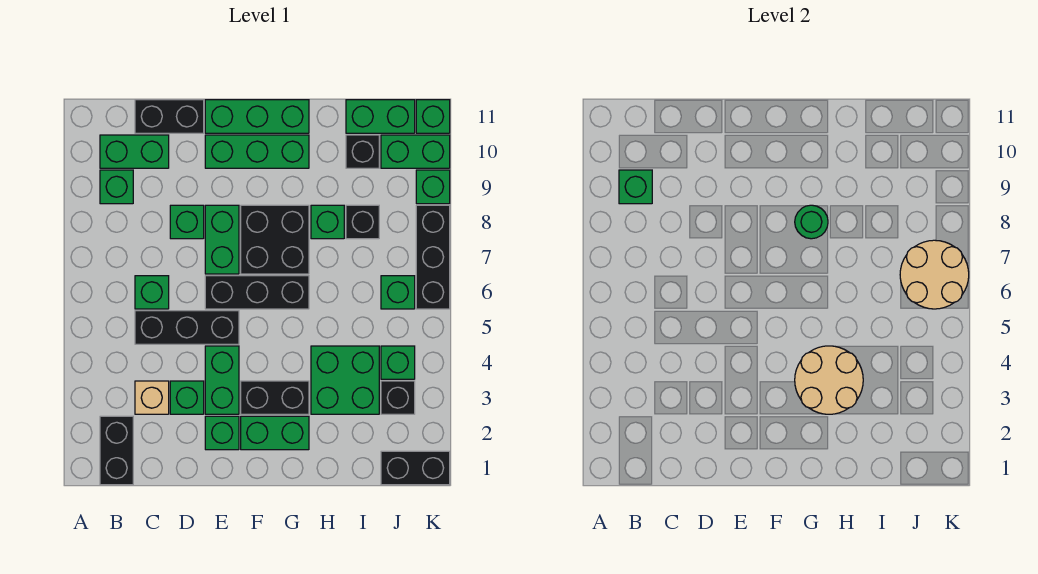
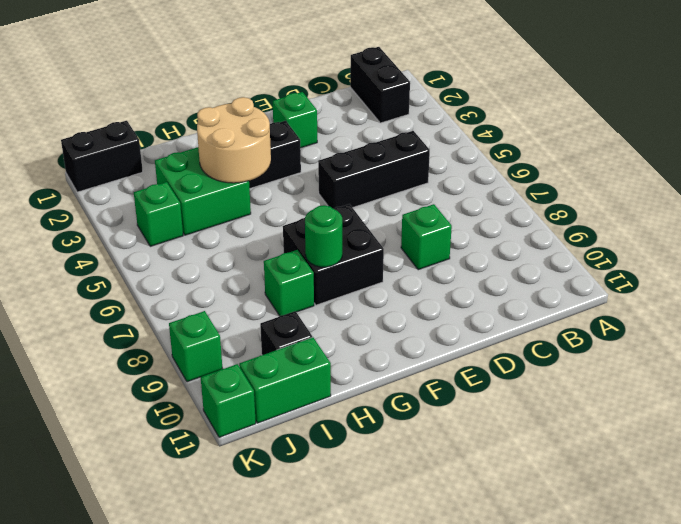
none -> green 1x1 brick [100,170,133,204]
none -> green 1x2 brick [100,135,169,168]
none -> tan 1x1 brick [135,381,169,414]
none -> green 1x1 brick [135,276,169,309]

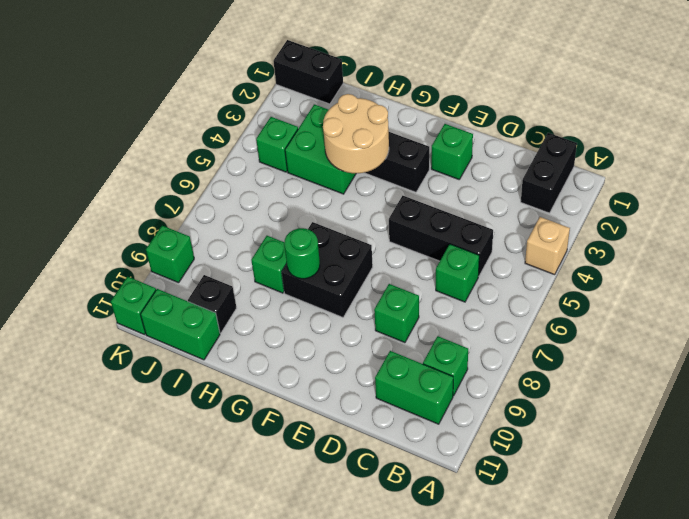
tan 1x1 brick [525,217,570,275] -> tan 1x1 brick moved to [135,381,169,414]
none -> black 1x2 brick [135,100,204,133]
none -> green 1x1 brick [170,381,204,414]
none -> green 1x2 brick [205,346,239,414]
none -> black 1x3 brick [205,276,309,309]

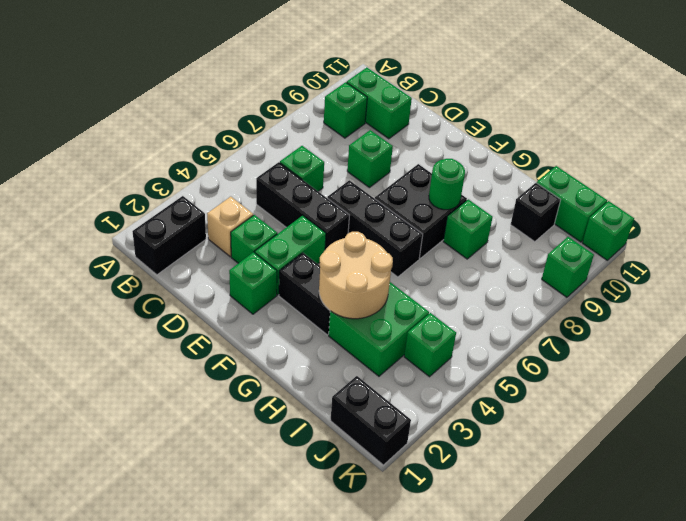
none -> black 1x2 brick [135,100,204,133]
none -> green 1x2 brick [205,205,239,274]
none -> green 1x3 brick [205,135,309,168]
none -> green 1x3 brick [205,100,309,133]

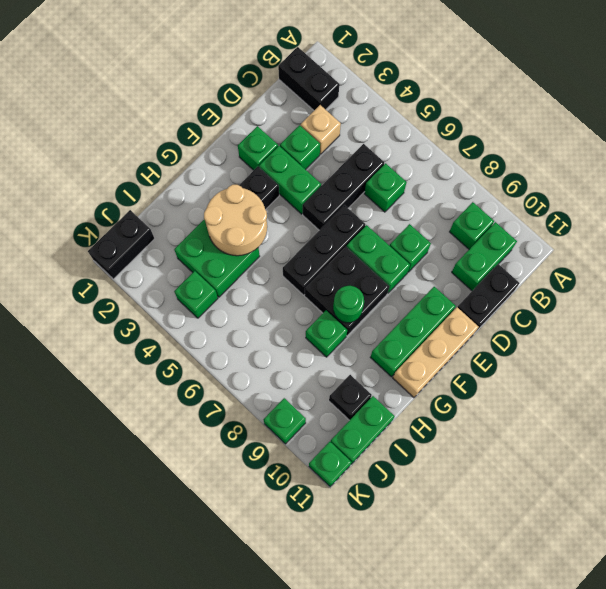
tan 1x3 brick [393,307,479,398] -> green 1x3 brick [205,100,309,133]
none -> green 1x2 brick [241,416,309,450]
none -> black 1x1 brick [346,205,379,239]
none -> black 1x1 brick [381,381,415,414]
none -> green 1x1 brick [381,276,415,309]

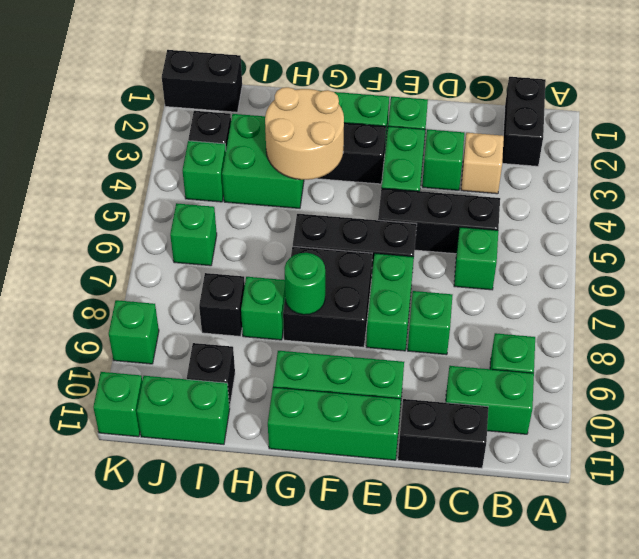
none -> green 1x2 brick [381,135,450,168]
none -> black 1x3 brick [416,205,450,309]
none -> green 1x1 brick [619,170,652,204]
none -> tan 2x2 round brick [900,240,969,309]

